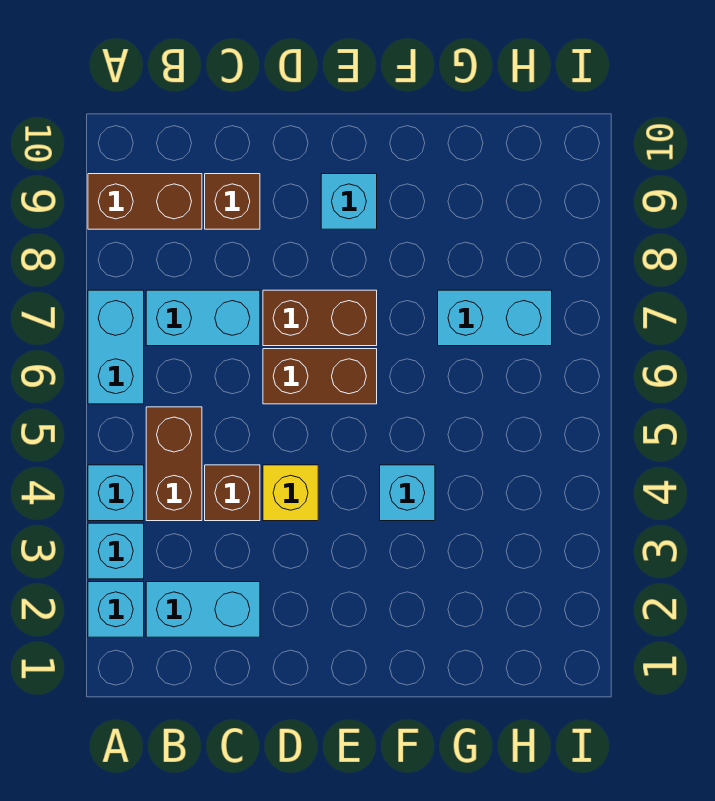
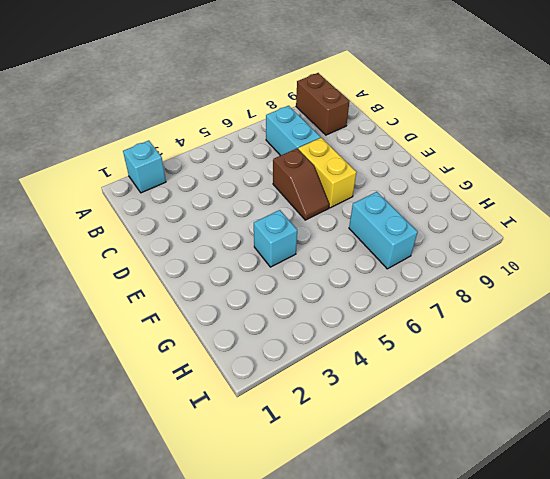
brown 1x2 slope [273,149,329,220] -> brown 1x2 brick [263,349,377,404]
yellow 1x2 brick [298,138,356,208] -> brown 1x2 brick [263,290,377,346]
none -> cyan 1x1 brick [88,523,144,579]
none -> cyan 1x1 brick [88,465,144,521]
none -> cyan 1x2 brick [88,290,144,404]

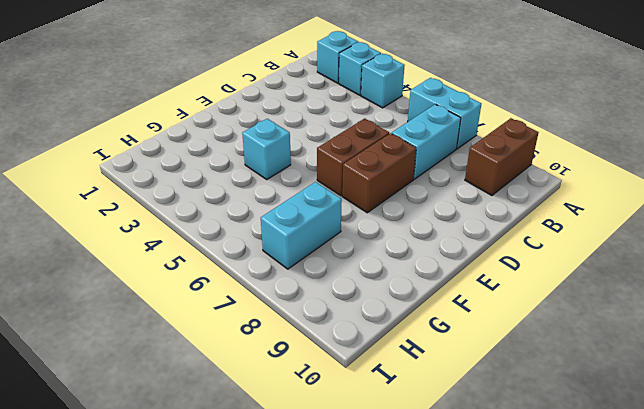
none -> cyan 1x2 brick [146,582,260,637]
none -> brown 1x2 brick [146,407,202,521]
none -> brown 1x1 brick [205,465,260,521]

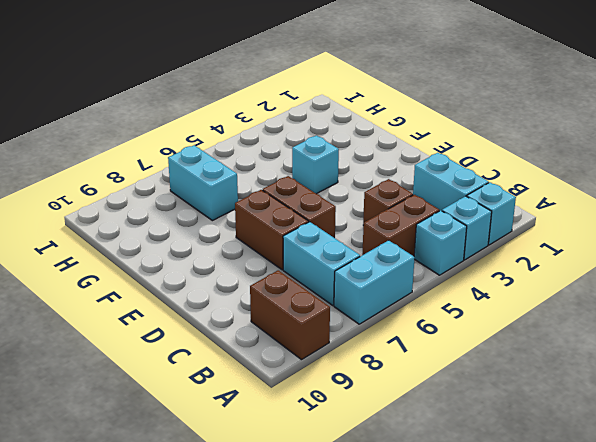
none -> brown 1x1 brick [205,174,260,229]
none -> yellow 1x1 brick [263,465,318,521]
none -> cyan 1x1 brick [321,174,377,229]

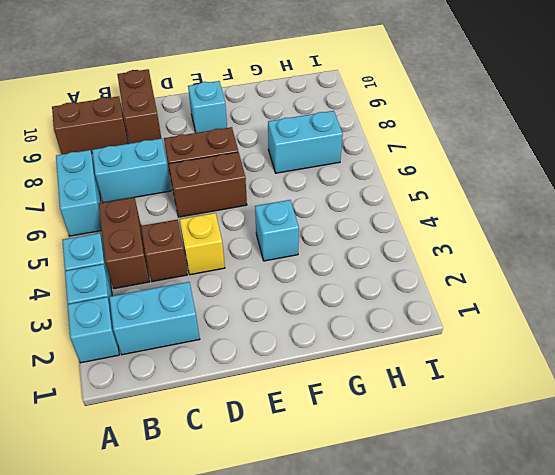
brown 1x2 brick [117,69,161,143] -> brown 1x1 brick [205,174,260,229]

